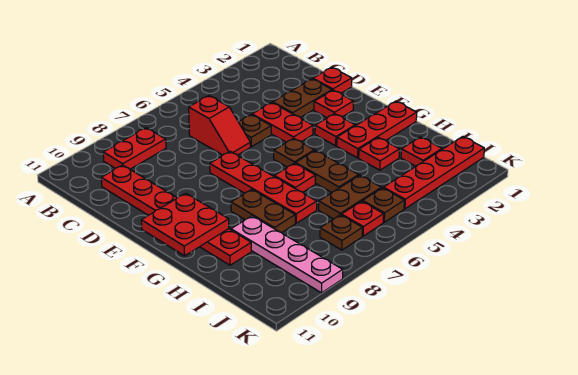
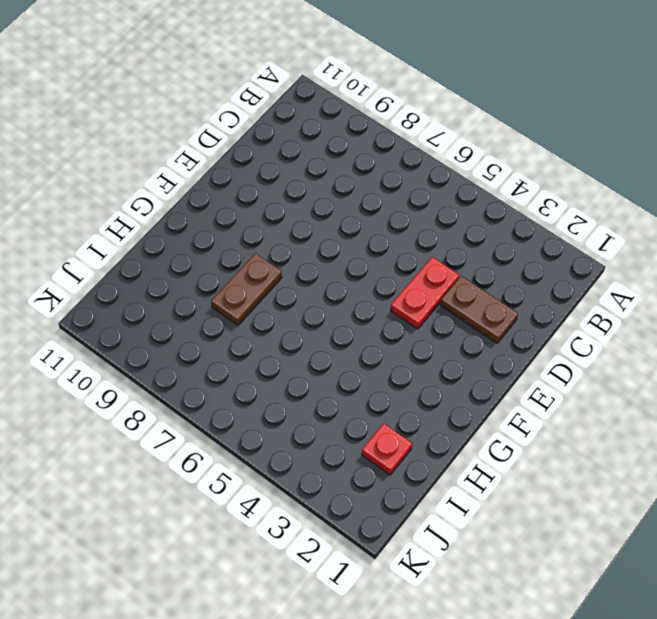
none -> red 1x2 plate [103,128,166,169]
none -> red 1x2 slope [189,96,250,155]
none -> red 1x6 plate [101,165,251,265]

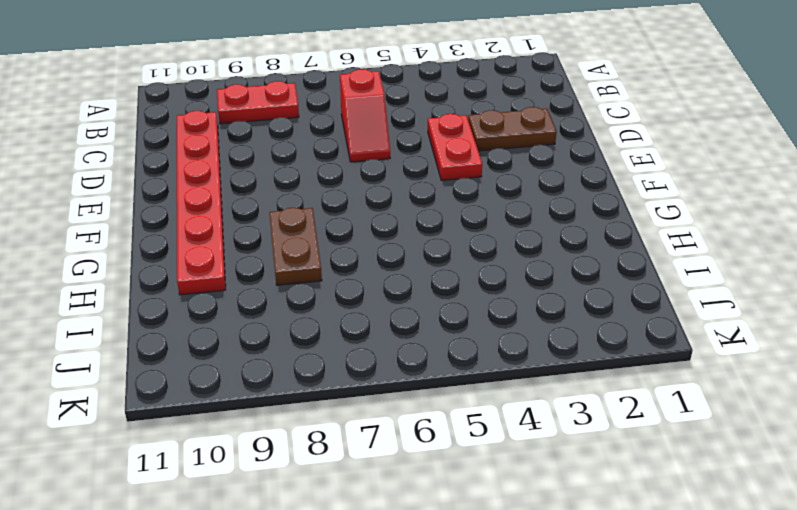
none -> red 1x1 plate [313,67,352,93]
none -> brown 1x1 plate [239,115,271,147]
none -> red 1x1 plate [314,90,353,118]

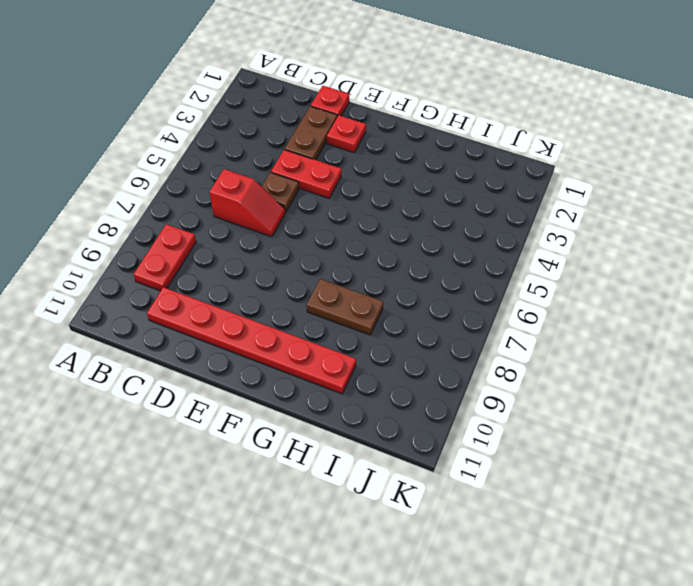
none -> red 1x4 plate [210,151,317,223]
none -> red 1x1 plate [315,114,355,146]
none -> brown 1x1 plate [274,138,314,167]

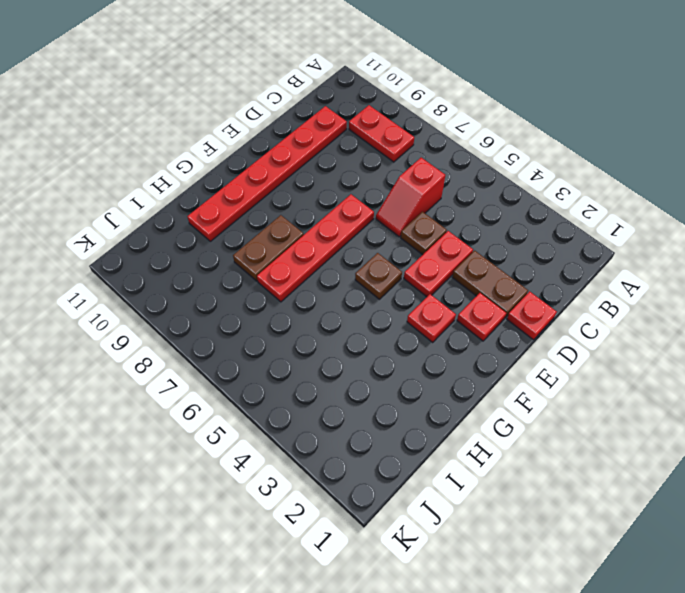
none -> red 1x3 plate [337,101,417,158]
none -> brown 1x2 plate [296,150,359,192]
none -> red 1x1 plate [274,163,316,192]

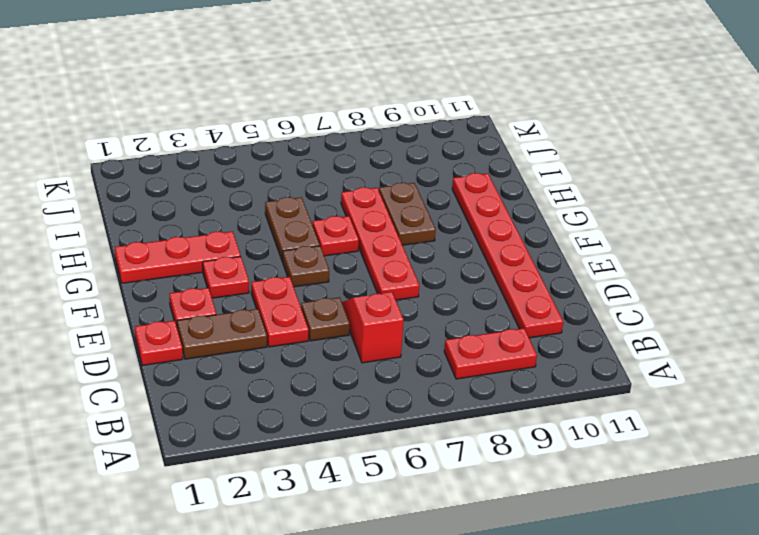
none -> red 1x1 plate [359,137,399,170]
none -> pink 1x4 plate [231,216,343,293]
none -> red 1x1 plate [401,137,442,166]

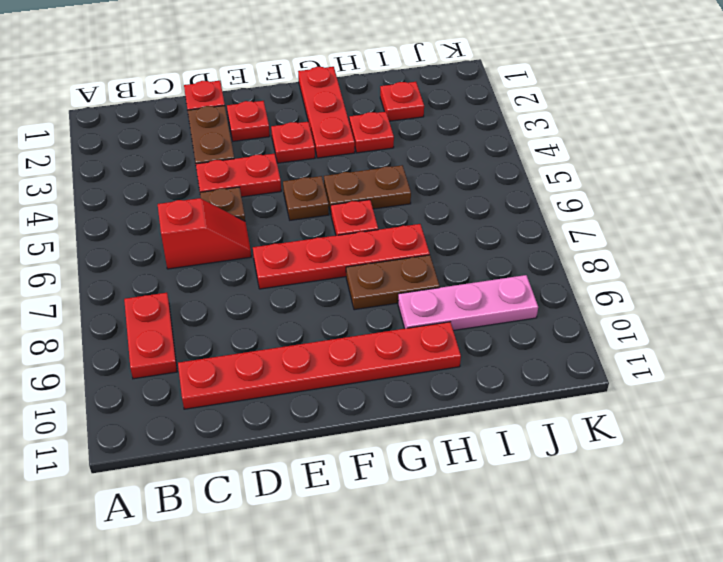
pink 1x3 plate [398,275,538,331] -> pink 1x4 plate [231,216,343,293]
none -> brown 1x2 plate [319,175,381,219]
none -> red 1x4 plate [383,136,484,209]
none -> brown 1x1 plate [363,188,404,222]

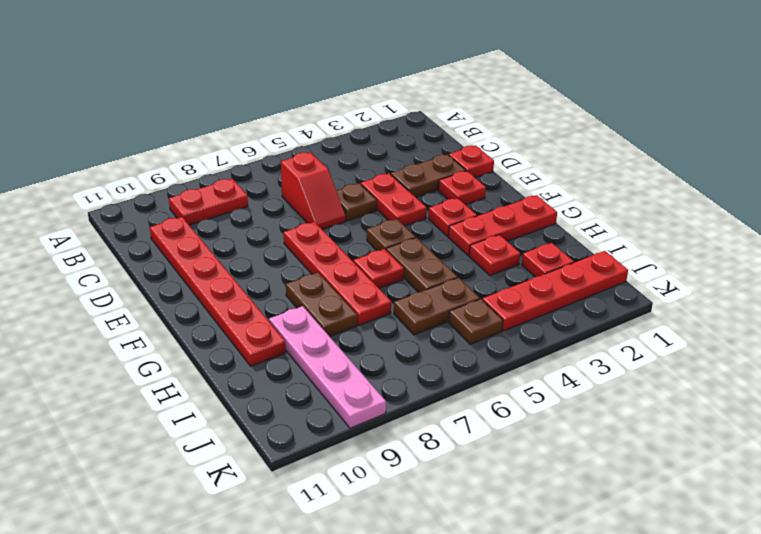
none -> red 1x1 plate [342,201,384,236]
none -> brown 1x1 plate [320,215,362,250]
none -> red 2x2 plate [141,193,229,256]

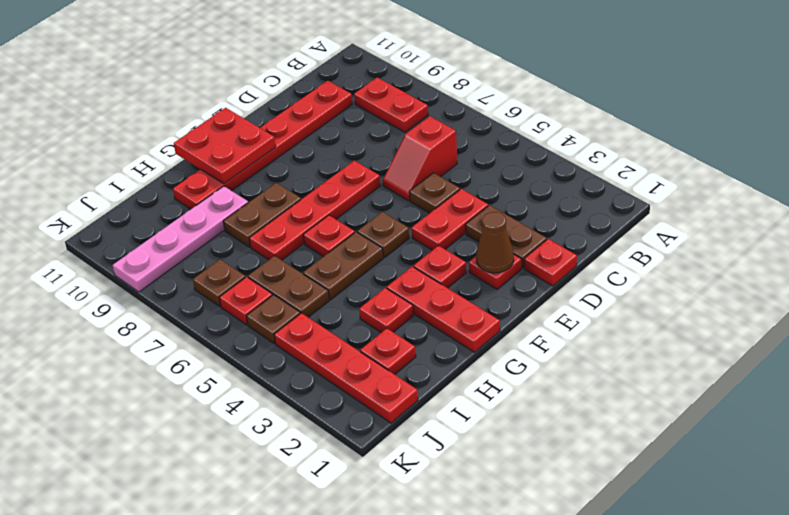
brown 1x1 cone [476,212,514,273] -> none

